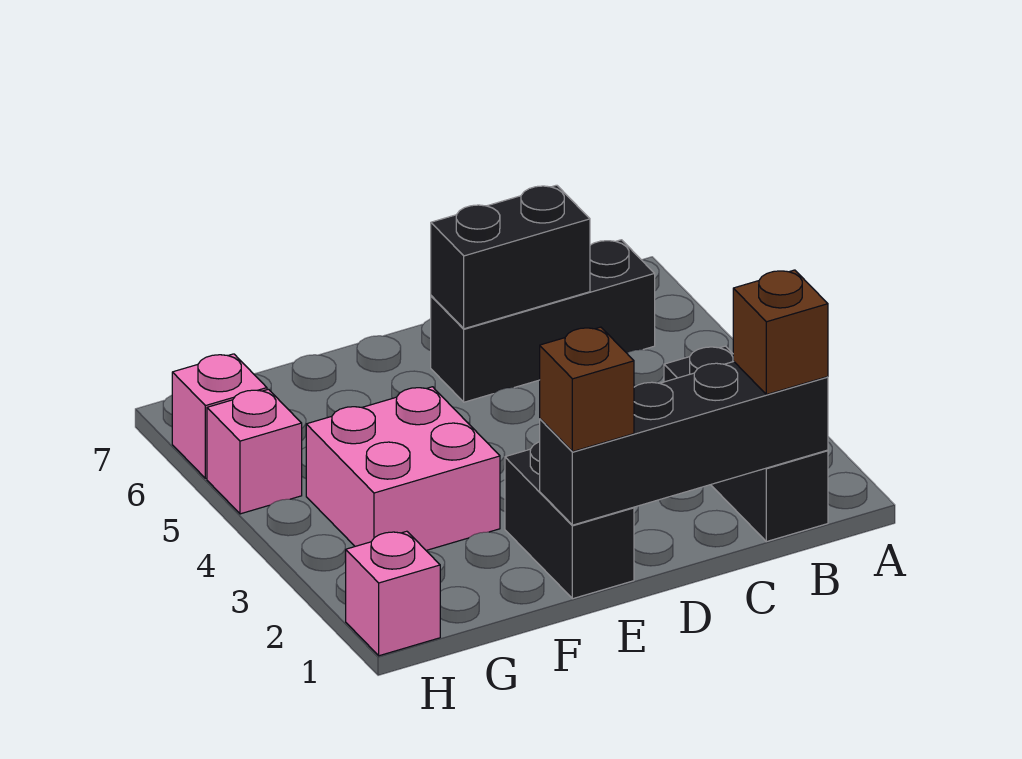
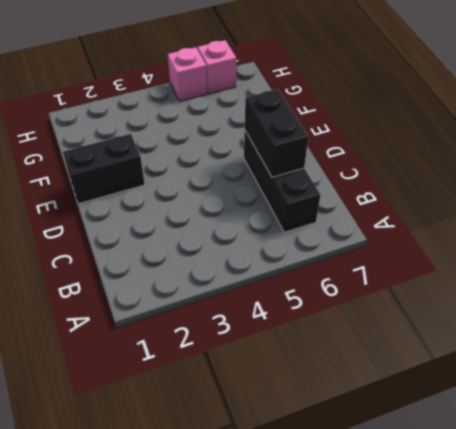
none -> black 1x3 brick [664,346,828,542]
none -> pink 2x2 brick [306,387,500,550]

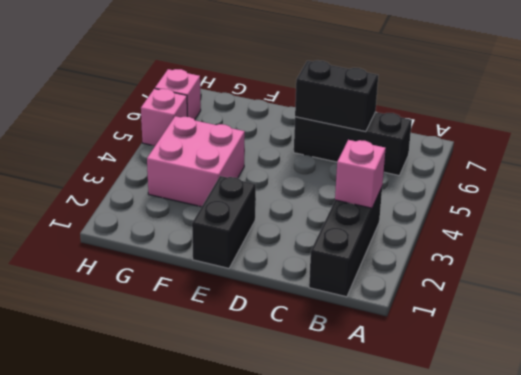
pink 1x1 brick [335,140,386,208] -> pink 1x1 brick moved to [346,531,440,656]
none -> black 1x4 brick [540,362,828,525]
none -> brown 1x1 brick [733,270,828,395]

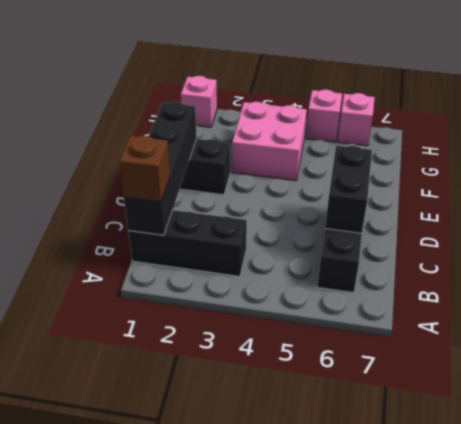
none -> brown 1x1 brick [540,327,634,452]

